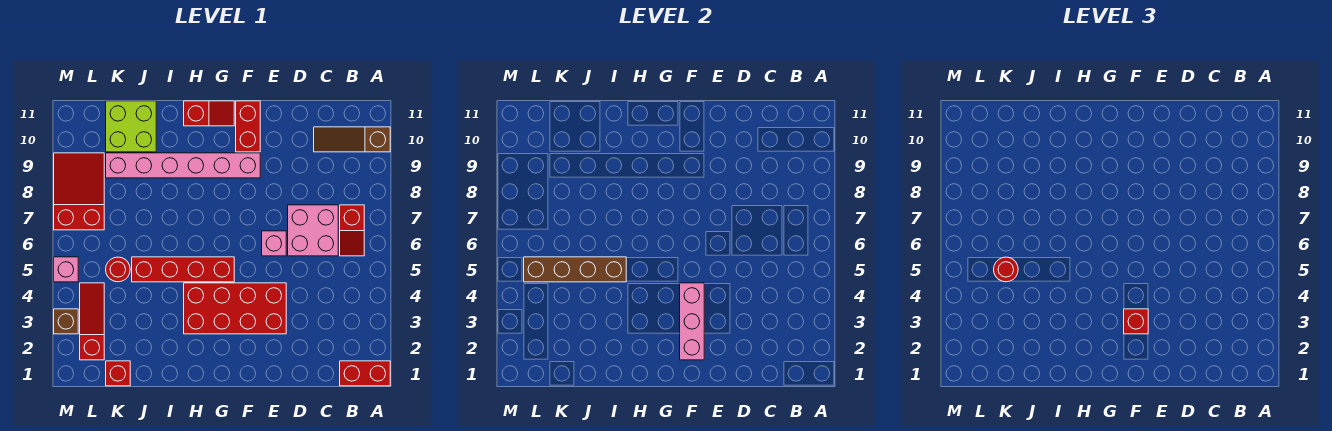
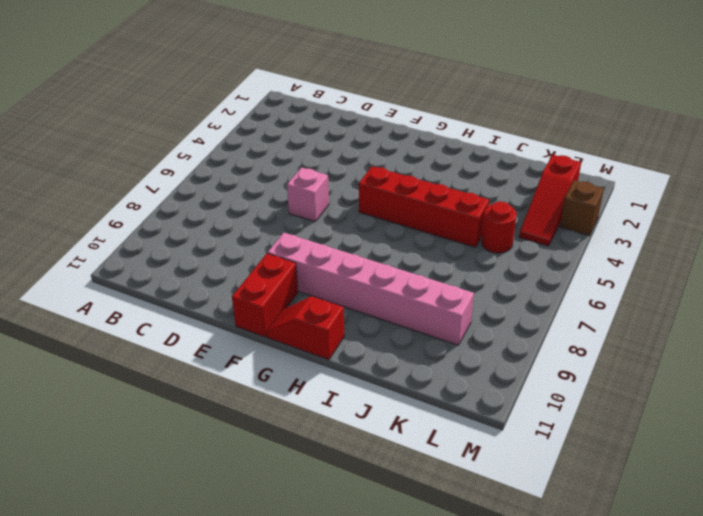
none -> red 1x2 brick [340,361,390,386]
none -> brown 1x3 slope [314,127,390,152]
none -> red 1x2 slope [340,205,364,256]

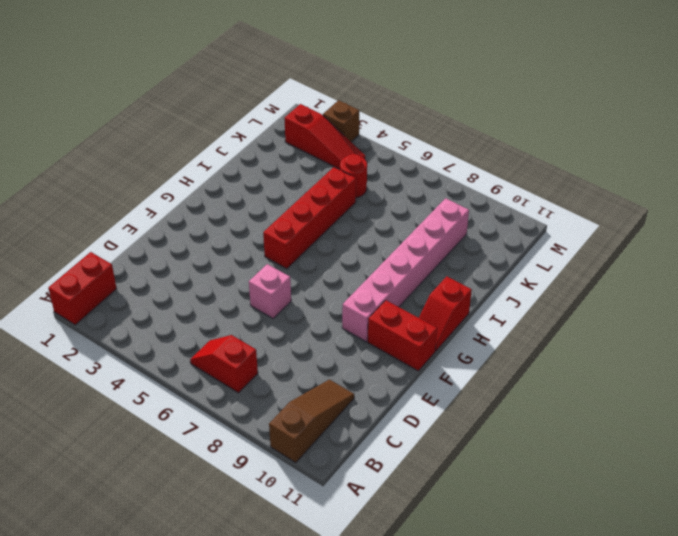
none -> pink 2x2 brick [288,205,338,256]
none -> red 2x4 brick [184,283,286,334]
none -> lime 2x2 brick [106,101,156,152]

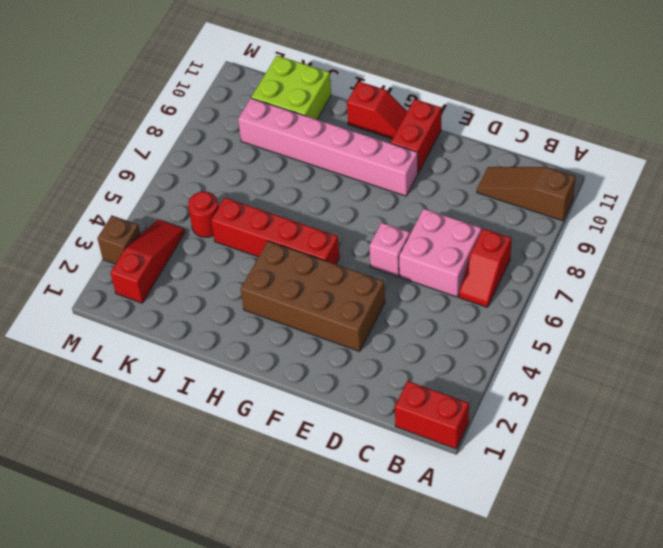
brown 2x4 brick [241,241,385,351] -> red 2x4 brick [184,283,286,334]
none -> red 1x1 brick [106,361,130,386]
none -> red 2x3 slope [54,153,104,230]
none -> pink 1x1 brick [54,257,78,282]

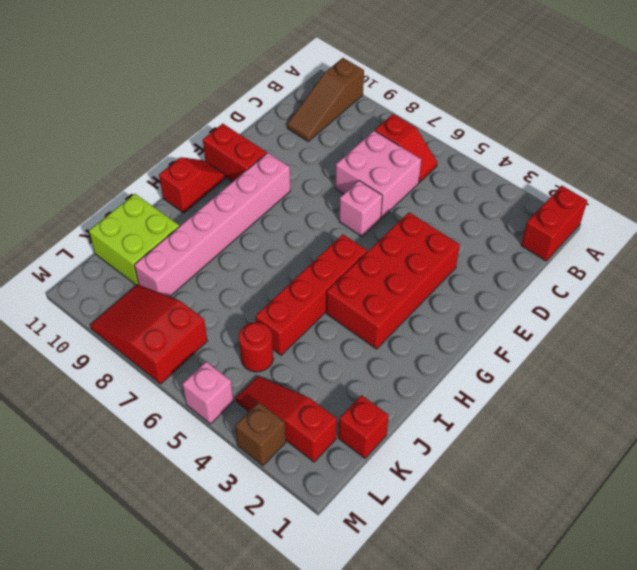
none -> pink 1x3 brick [680,283,704,360]
none -> brown 1x4 brick [524,257,626,282]
none -> red 1x1 brick [1124,309,1148,334]

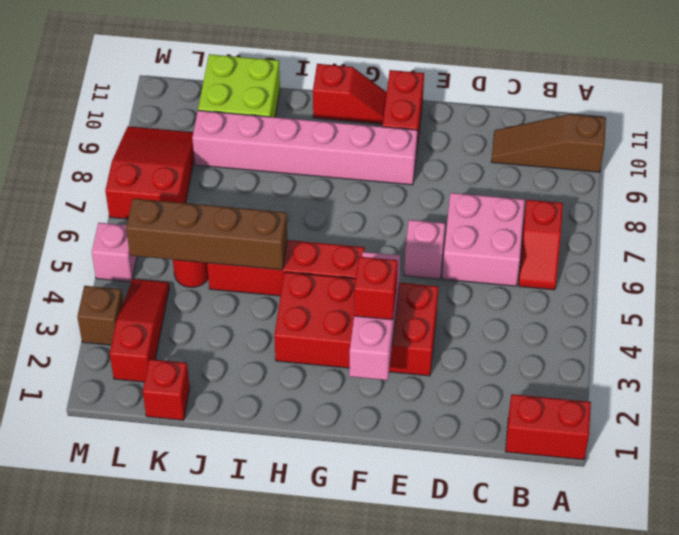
none -> red 1x1 round brick [994,257,1018,282]

